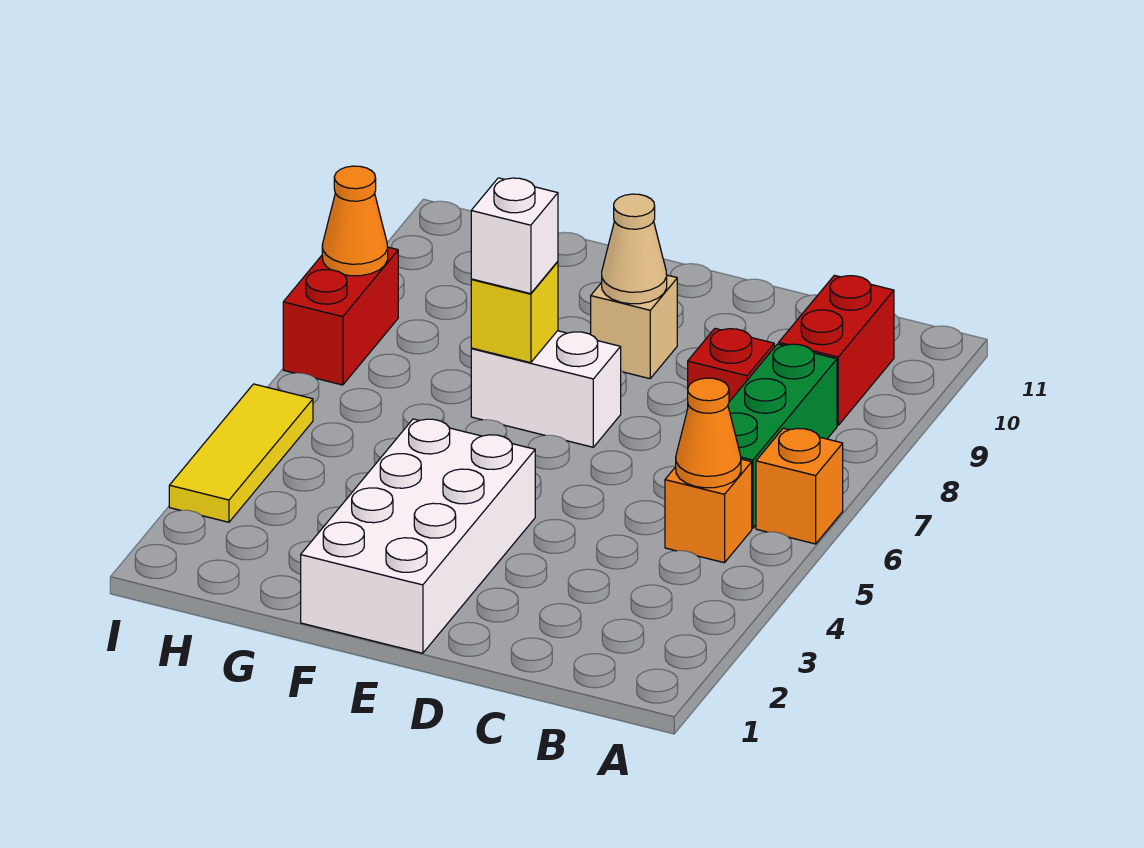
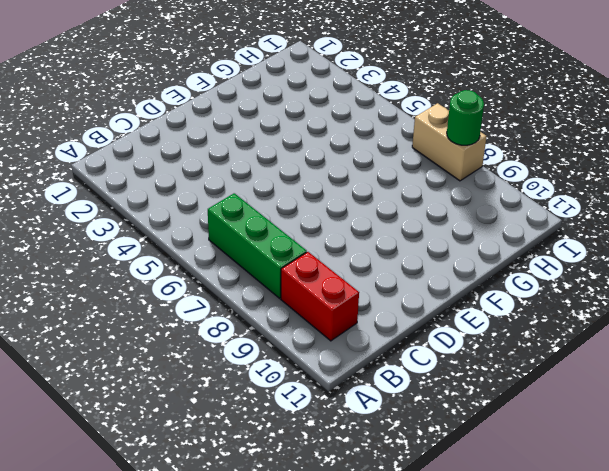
tan 1x2 brick [412,103,487,181] -> red 1x2 brick [283,247,398,385]
green 1x1 round brick [447,90,484,145] -> orange 1x1 cone [322,166,388,276]
none -> orange 1x1 brick [756,428,843,544]
none -> orange 1x1 brick [665,459,752,563]
none -> red 1x1 brick [688,329,774,406]

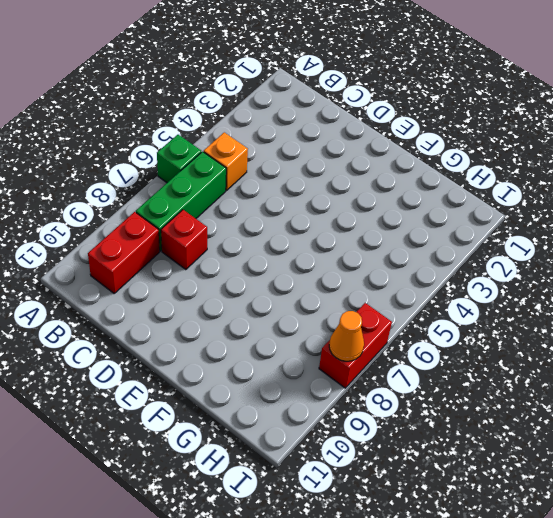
green 1x1 brick [157,135,201,183] -> orange 1x1 brick [756,428,843,544]
none -> white 2x4 brick [301,419,535,653]
none -> white 1x2 brick [471,331,621,447]
none -> tan 1x1 brick [591,275,677,379]

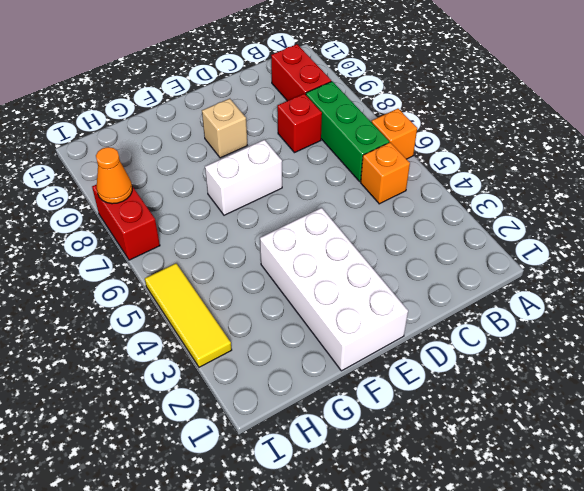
none -> orange 1x1 cone [676,378,741,488]
none -> tan 1x1 cone [602,194,667,304]
none -> yellow 1x1 brick [471,262,558,363]

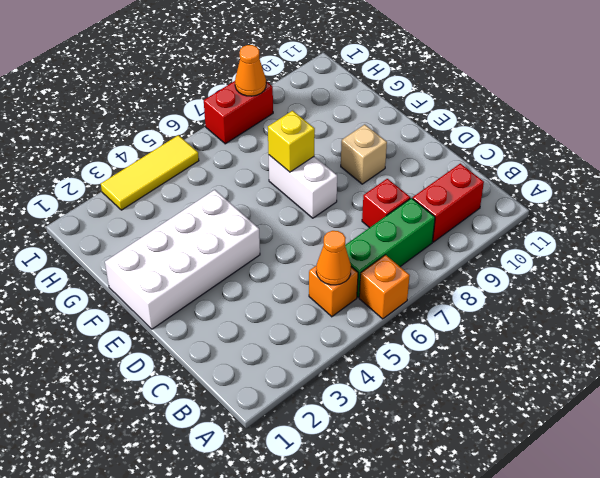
none -> tan 1x1 cone [602,194,667,304]
none -> white 1x1 brick [471,178,558,294]

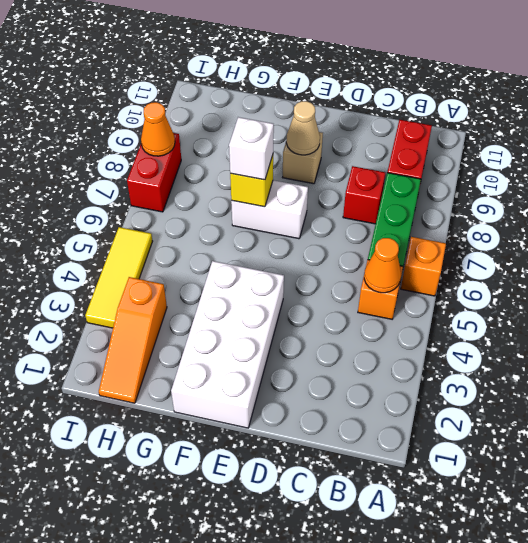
orange 1x3 slope [99,277,167,403] -> none

